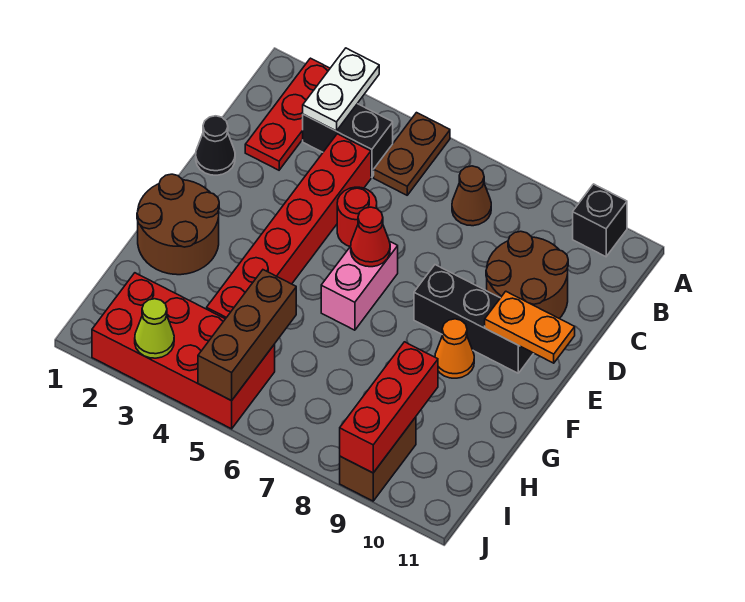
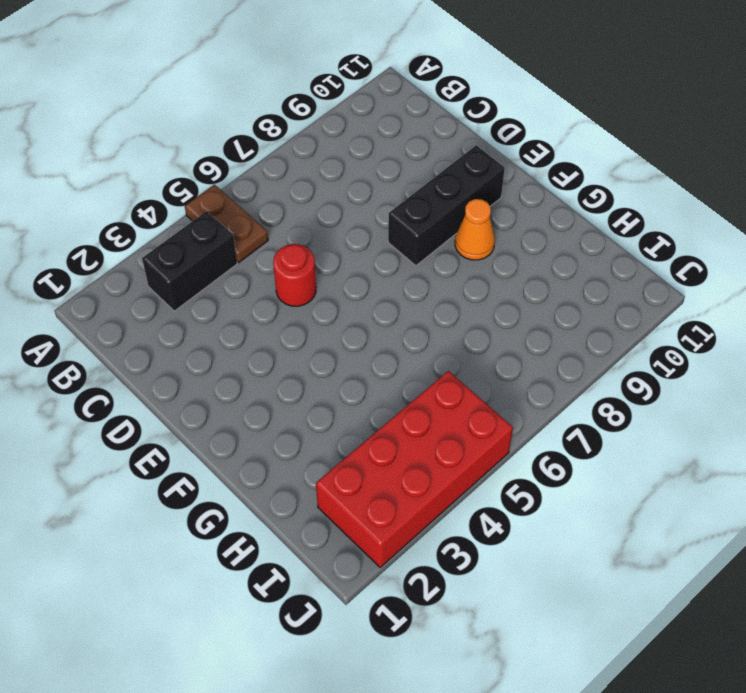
none -> red 1x3 plate [245,58,330,170]
none -> black 1x1 brick [573,184,627,257]
none -> brown 1x1 cone [452,166,491,226]

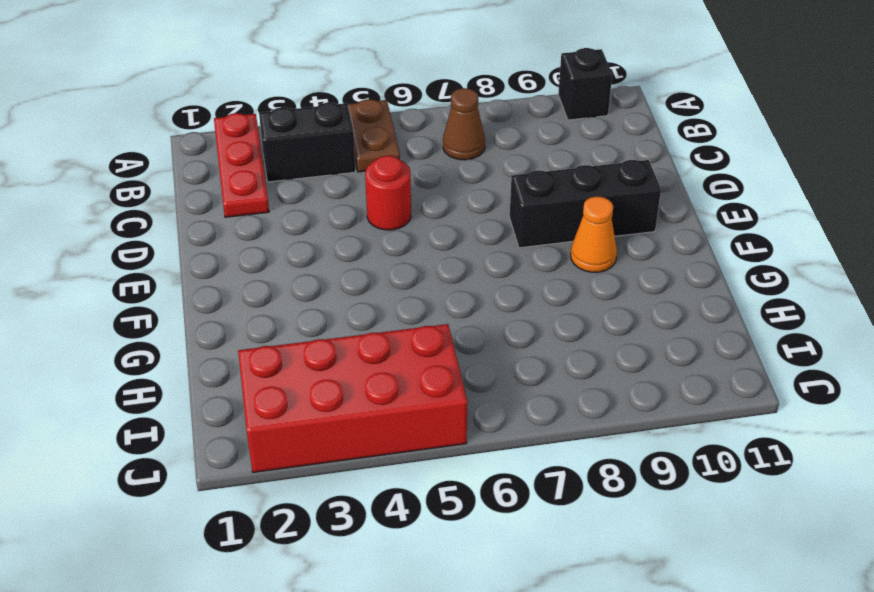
none -> red 1x6 brick [207,134,371,319]
none -> brown 2x2 round brick [486,231,568,319]
none -> black 1x1 cone [196,116,235,175]

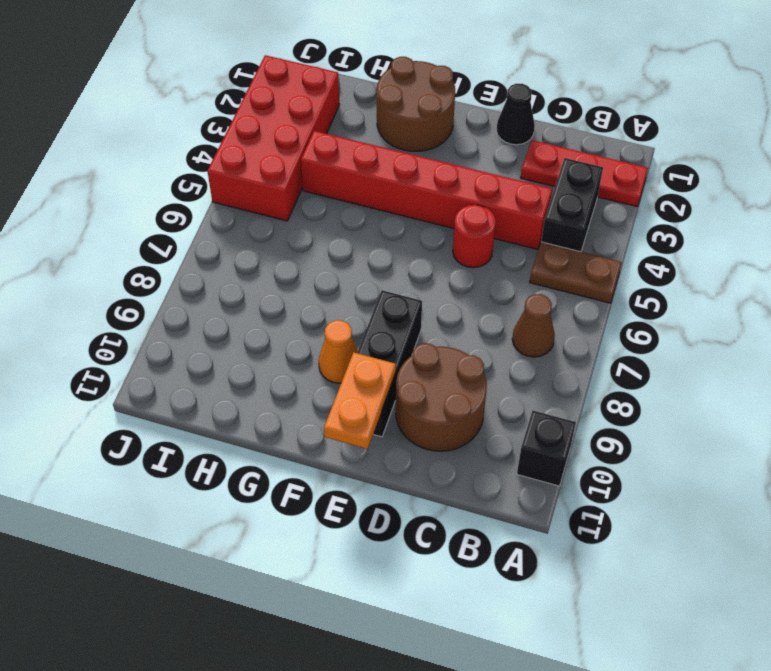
none -> pink 1x2 brick [321,241,398,330]
none -> brown 1x2 brick [340,417,416,501]
none -> white 1x2 plate [303,48,379,131]

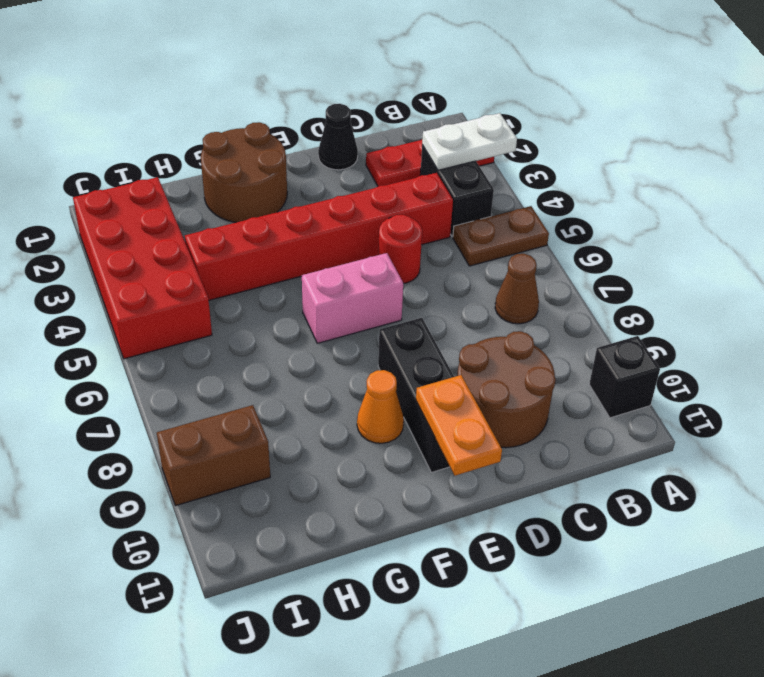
none -> red 1x1 cone [351,207,390,267]
none -> brown 1x3 brick [198,270,296,401]
none -> red 1x3 brick [340,342,438,473]

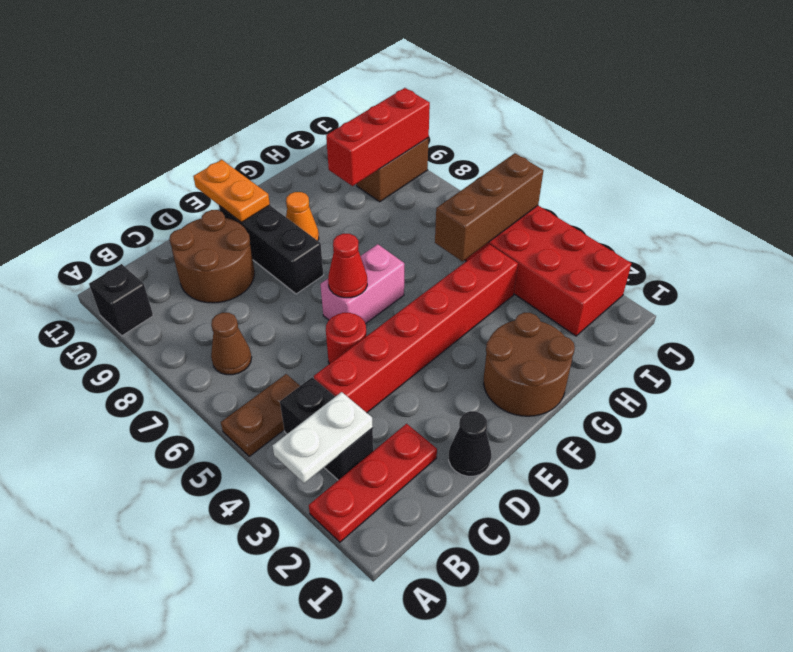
none -> lime 1x1 cone [135,299,174,358]

